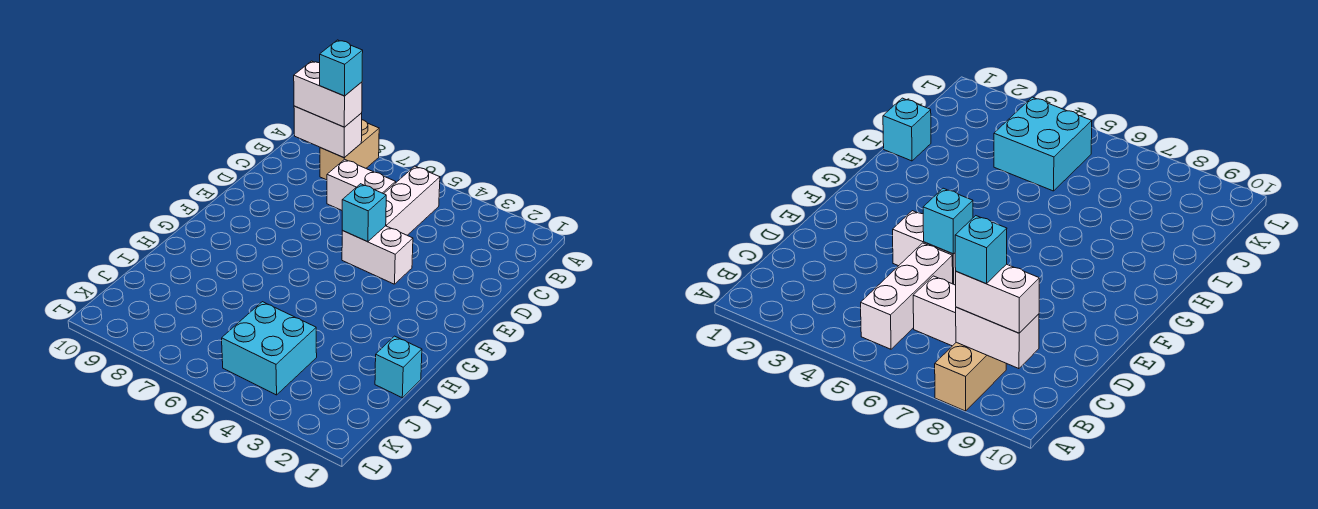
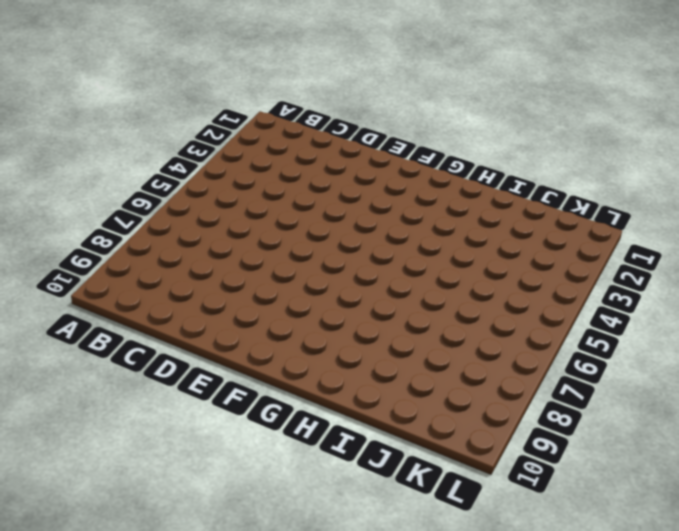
none -> tan 1x2 brick [320,120,379,180]
none -> white 1x3 brick [384,166,440,235]

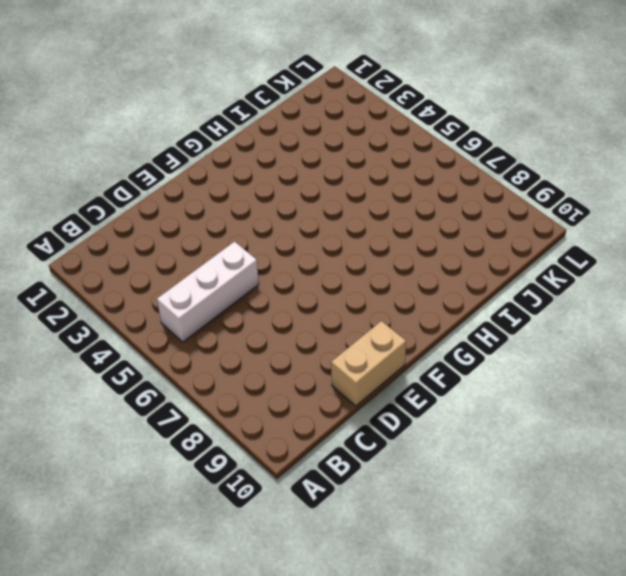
tan 1x2 brick [331,321,406,406] -> tan 1x2 brick moved to [320,120,379,180]
none -> white 1x2 brick [327,159,396,210]
none -> white 1x2 brick [342,226,413,284]

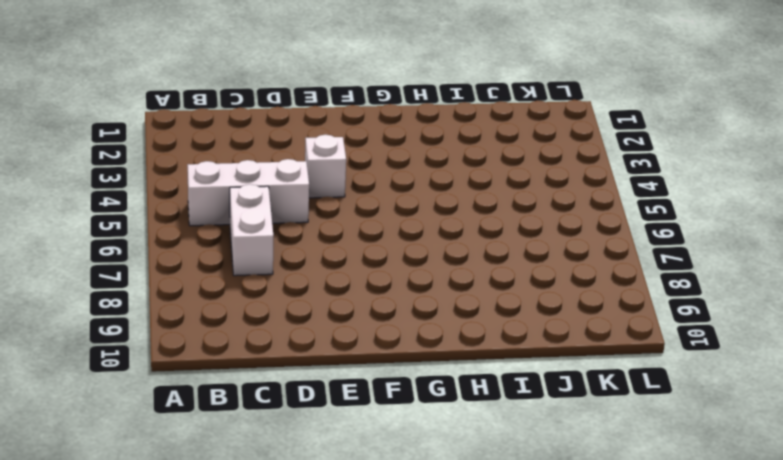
white 1x1 brick [305,135,346,198] -> white 1x2 brick [342,226,413,284]
none -> tan 1x2 brick [320,120,379,180]
none -> cyan 1x1 brick [375,336,422,398]

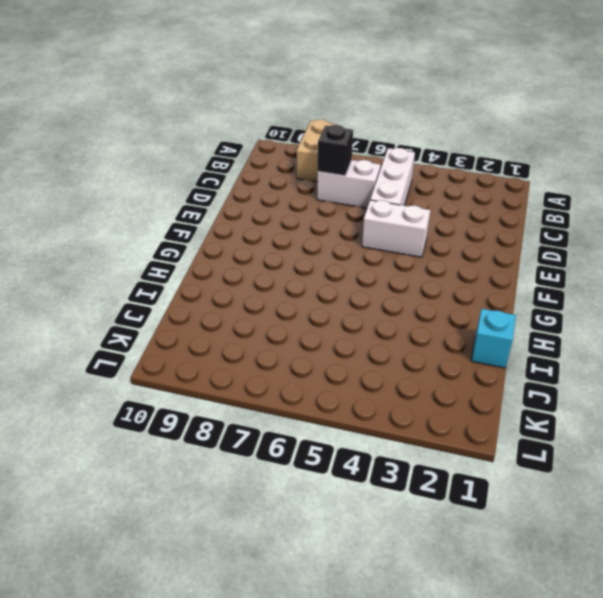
black 1x1 brick [318,125,353,176] -> none
none -> cyan 2x2 brick [222,302,317,395]
none -> white 1x2 brick [294,106,362,158]

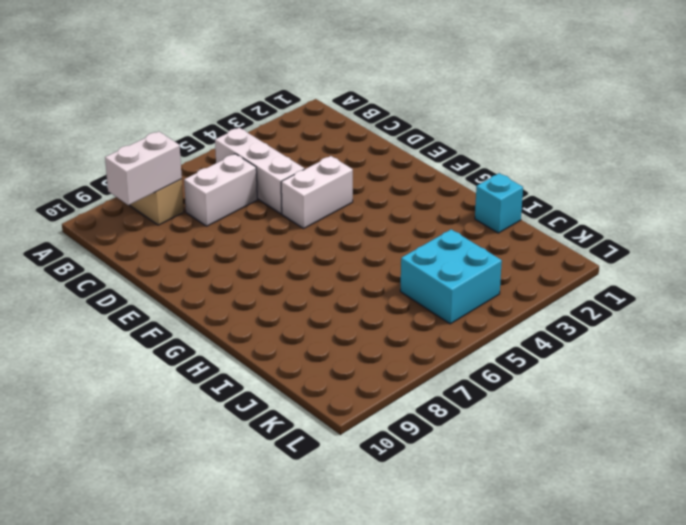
none -> cyan 1x1 brick [342,184,386,242]
none -> white 1x2 brick [294,61,362,127]

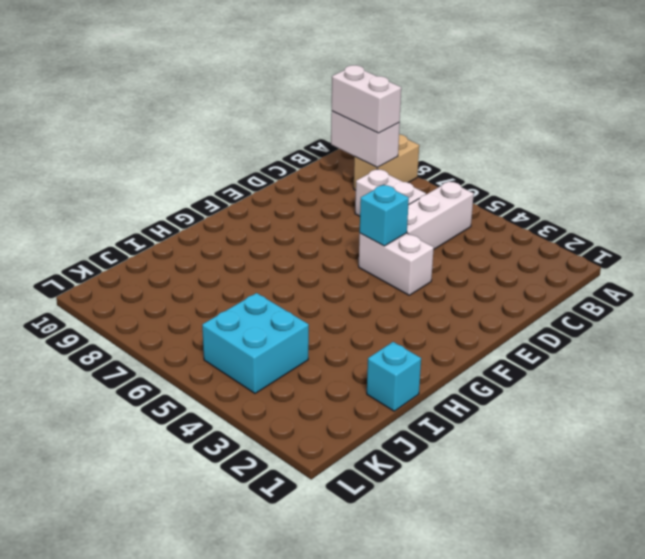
none -> cyan 1x1 brick [320,40,363,96]

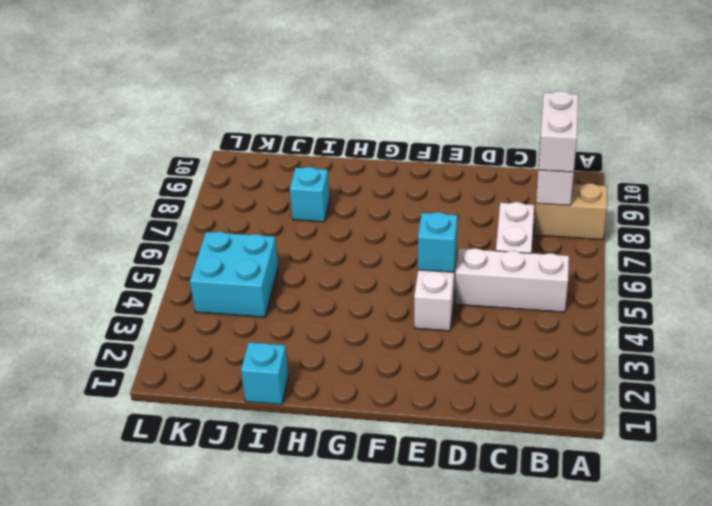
cyan 1x1 brick [290,167,330,222] -> cyan 1x1 brick moved to [320,40,363,96]

